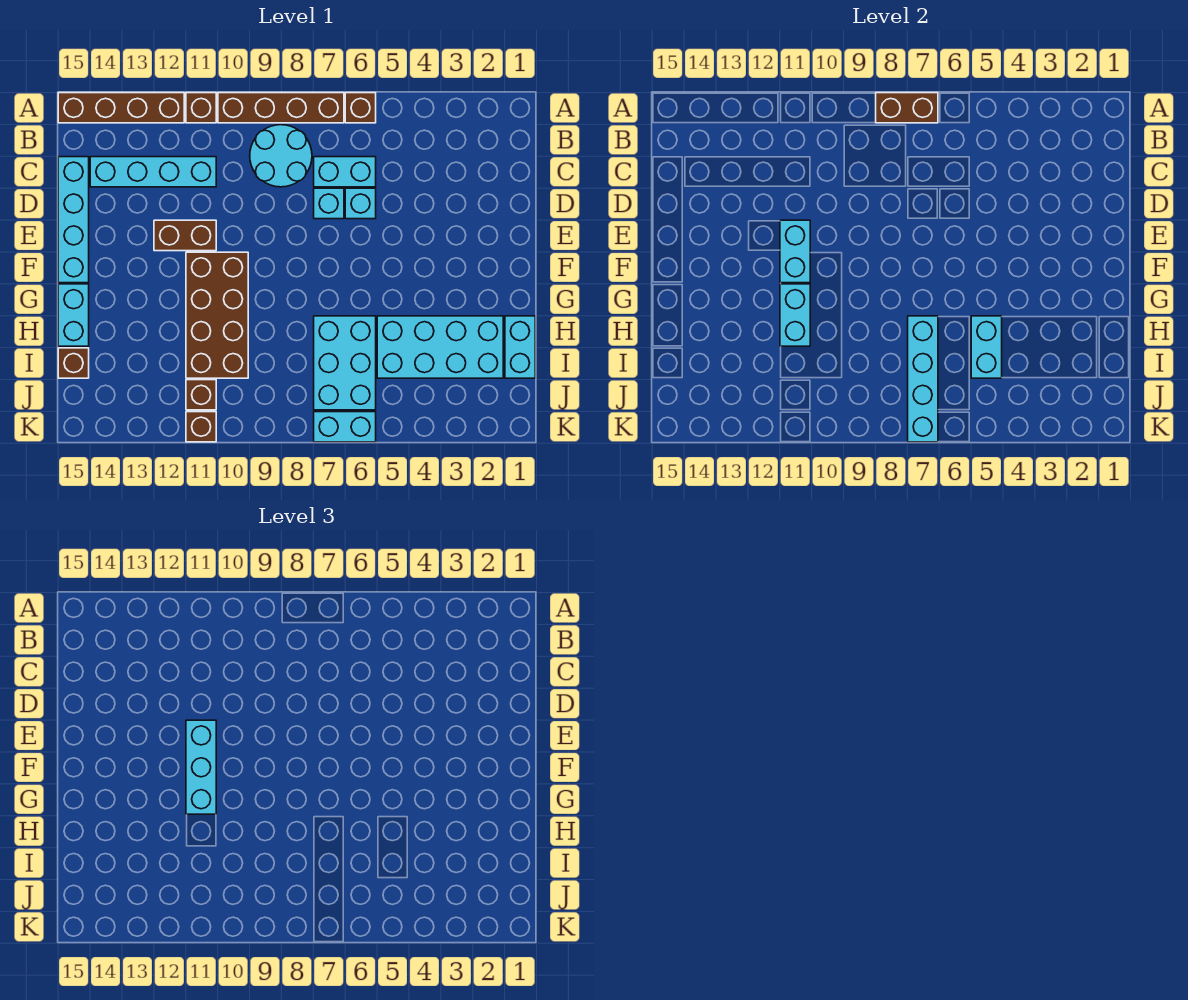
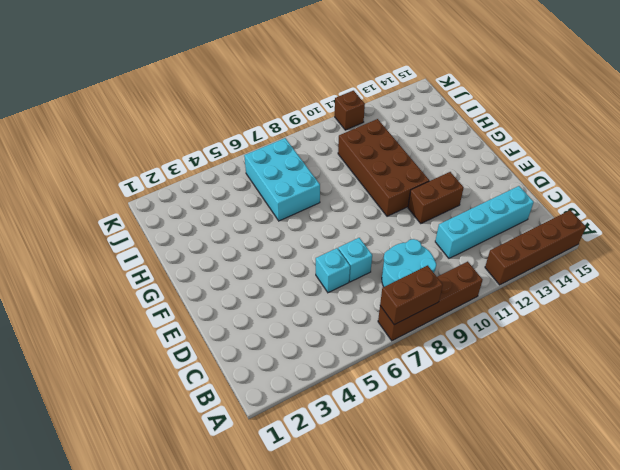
none -> brown 1x1 brick [345,93,376,123]
none -> brown 1x1 brick [186,93,216,123]
none -> cyan 1x2 brick [314,157,376,187]

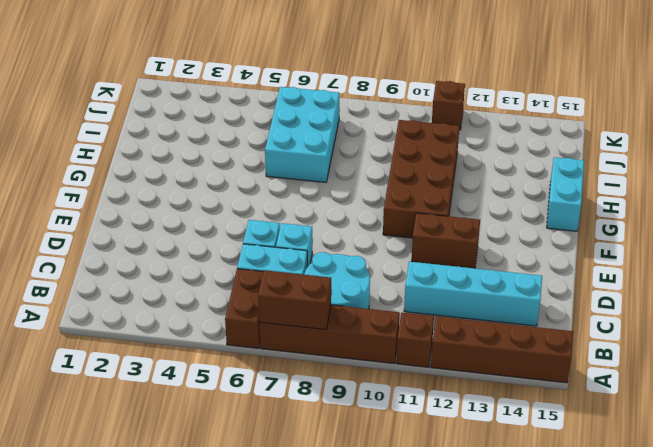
brown 1x2 brick [225,269,263,348] -> brown 1x1 brick [345,93,376,123]
none -> cyan 1x4 brick [58,157,89,283]
none -> cyan 1x2 brick [505,316,535,378]
none -> cyan 2x4 brick [377,316,503,378]

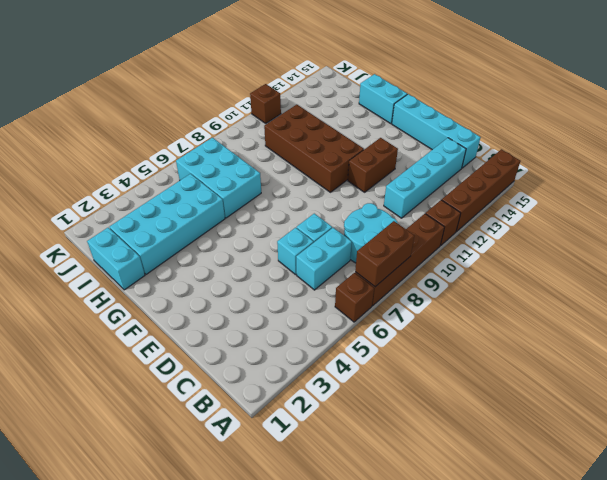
none -> brown 1x1 brick [58,348,89,378]
none -> brown 1x1 brick [186,380,216,410]
none -> cyan 1x2 brick [314,412,376,442]

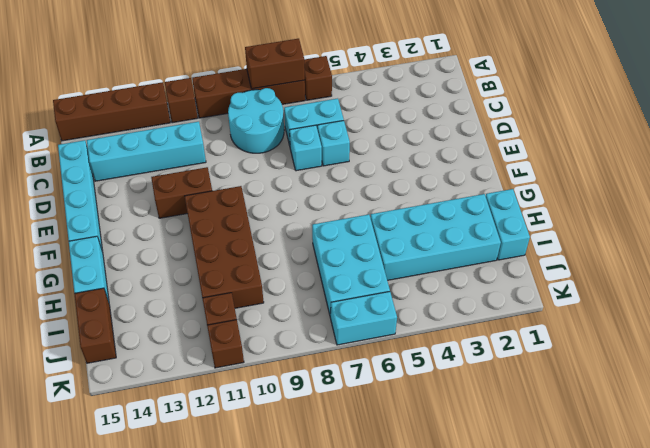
brown 1x2 brick [74,288,116,363] -> brown 1x1 brick [58,348,89,378]
none -> cyan 1x2 brick [780,220,810,283]
none -> cyan 1x2 brick [780,284,810,346]
none -> cyan 1x2 brick [971,316,1002,378]

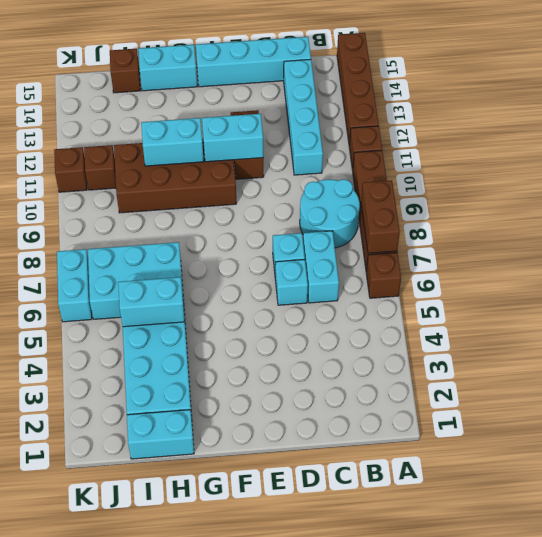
none -> cyan 1x4 brick [908,316,938,442]
none -> cyan 1x3 brick [186,720,216,814]

